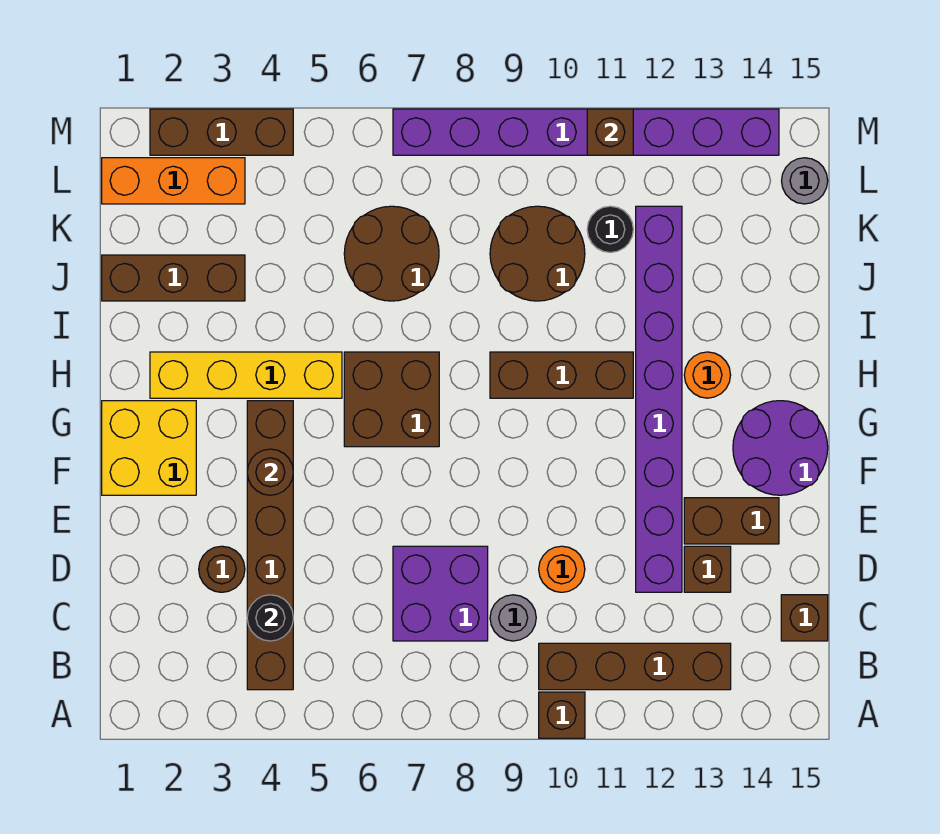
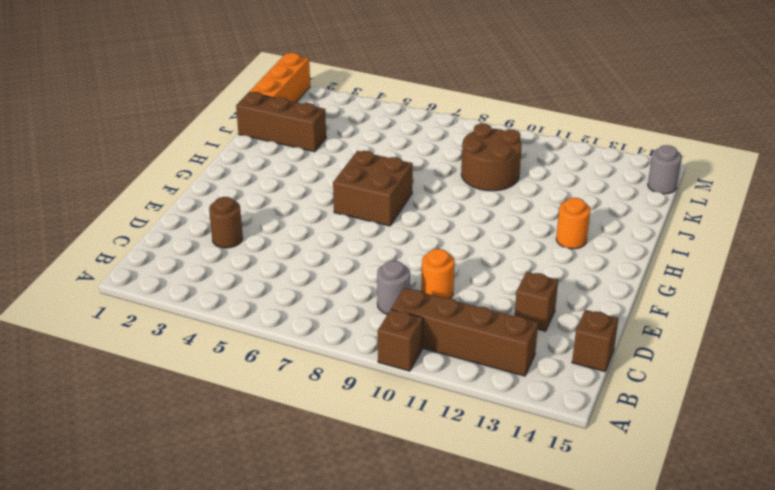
orange 1x3 brick [250,53,310,102] -> orange 1x3 brick turned to [102,158,245,204]
none -> brown 1x6 brick [247,401,293,690]
none -> purple 2x2 brick [393,546,488,641]
none -> purple 1x8 brick [636,206,682,592]

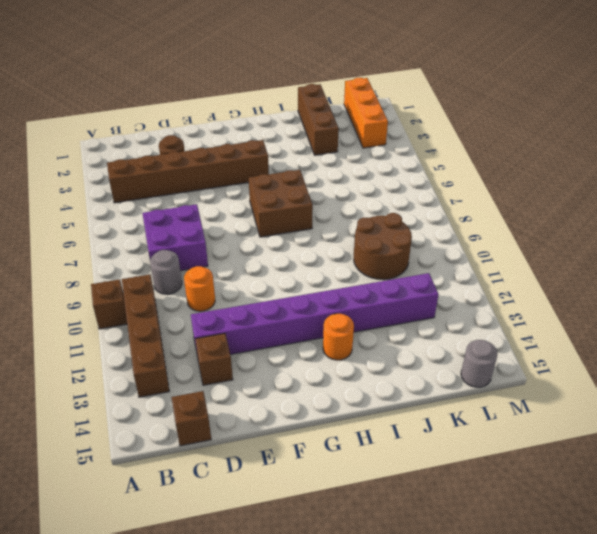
none -> brown 1x2 brick [684,498,779,544]
none -> yellow 2x2 brick [102,401,196,495]
none -> purple 2x2 round brick [733,401,828,495]

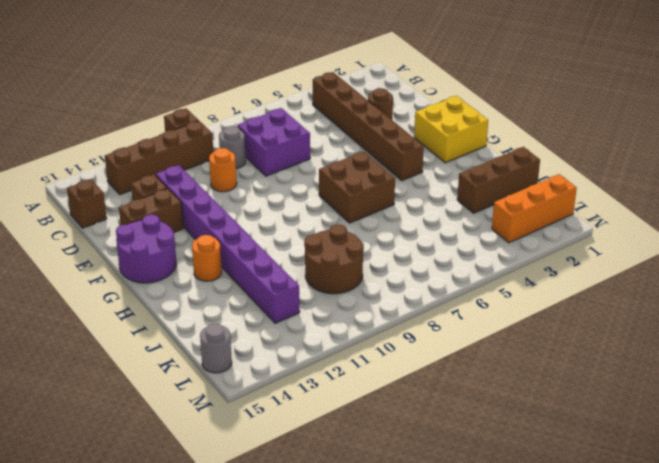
none -> yellow 1x4 brick [150,352,342,398]
none -> brown 1x3 brick [490,352,633,398]
none -> brown 2x2 round brick [344,206,439,301]

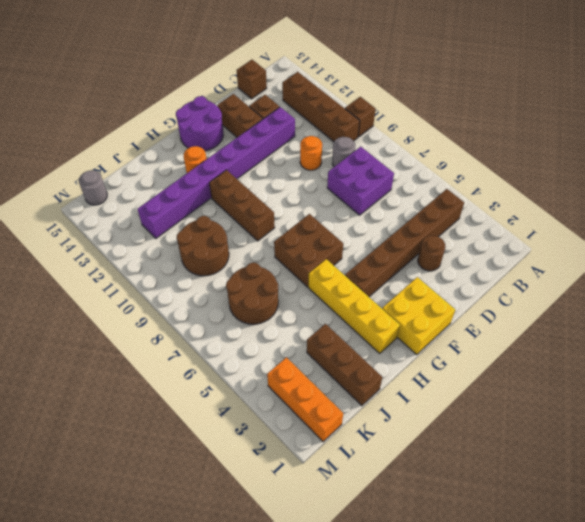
none -> black 1x1 round brick [587,206,633,253]
none -> brown 1x3 brick [150,109,293,155]
none -> purple 1x8 brick [393,109,779,155]

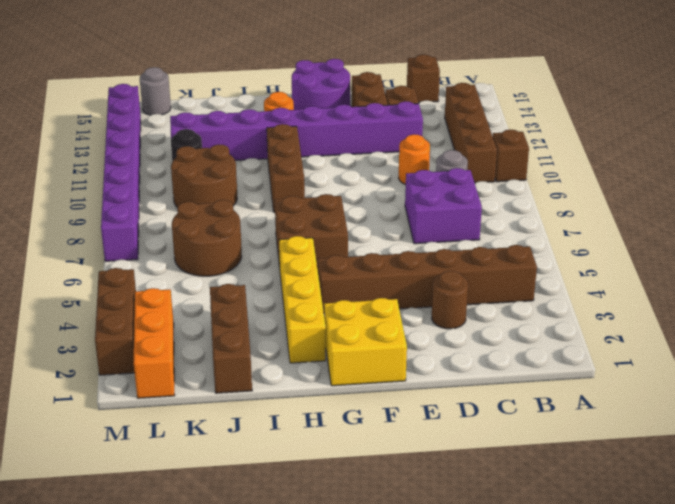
none -> black 1x1 round brick [247,595,293,641]
none -> brown 1x1 round brick [247,449,293,495]
none -> brown 1x1 brick [587,109,633,155]

